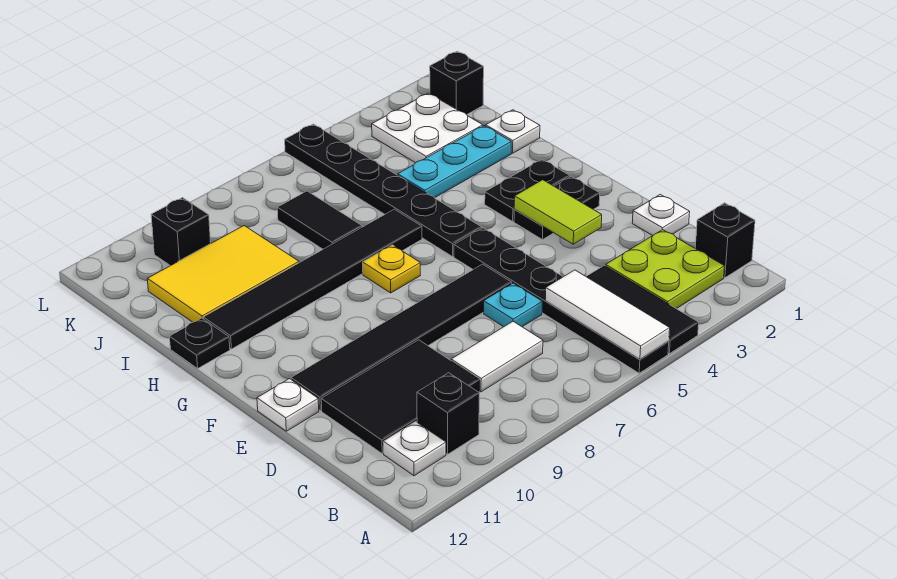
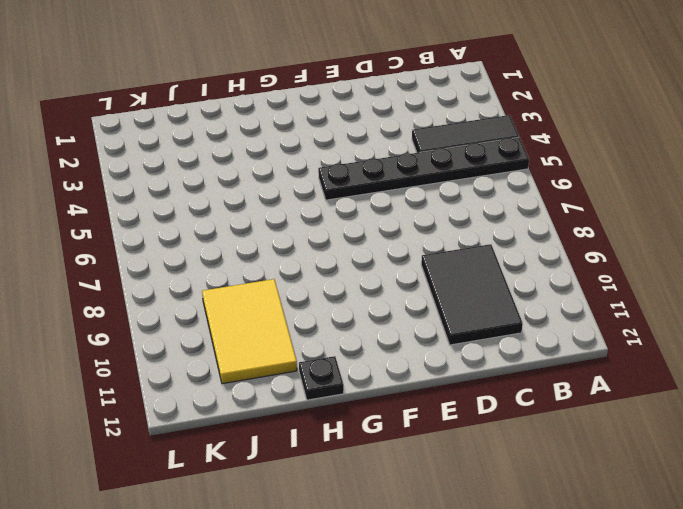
none -> black 1x1 brick [695,203,755,278]
none -> lime 2x2 plate [606,230,724,309]
none -> black 1x1 brick [417,373,479,454]

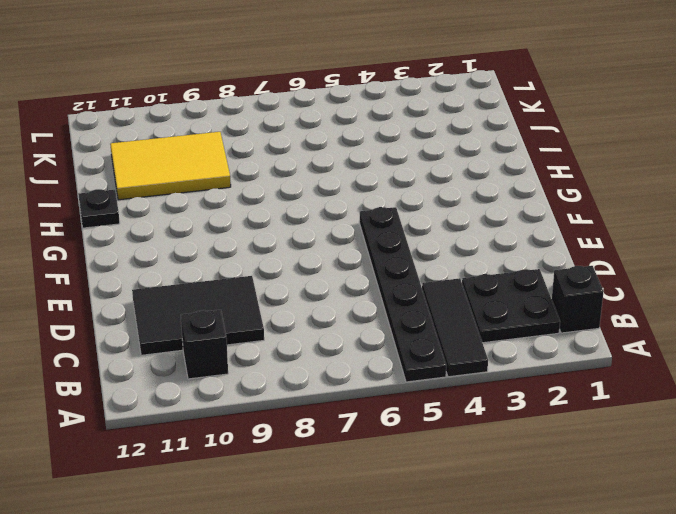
black 2x2 plate [462,269,560,343] -> lime 2x2 plate [606,230,724,309]
none -> white 1x1 plate [384,422,446,476]
none -> white 1x2 tile [451,321,543,392]
none -> white 1x1 plate [632,195,690,236]

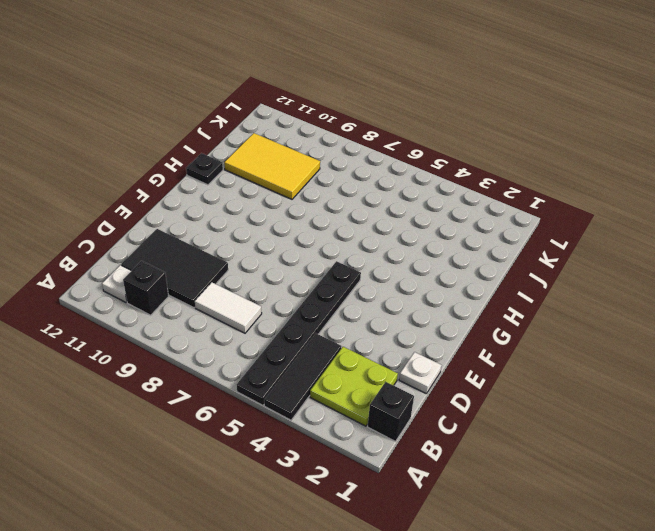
none -> cyan 1x1 plate [484,283,542,327]
none -> black 1x6 tile [291,264,512,411]
none -> white 1x1 plate [257,379,319,431]

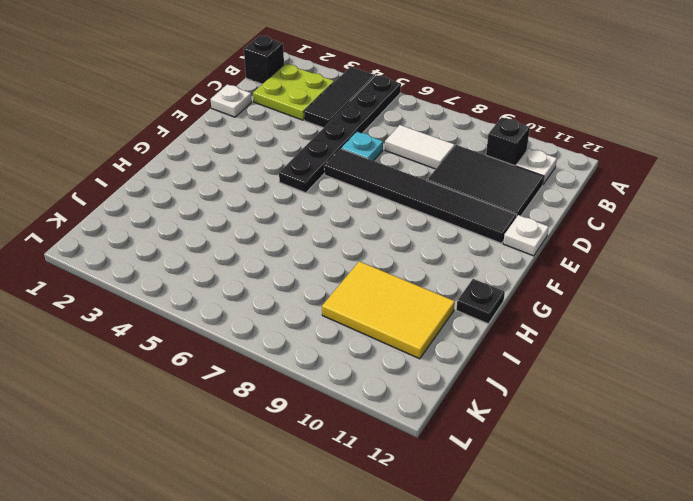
none -> black 1x2 plate [514,176,600,240]
none -> black 1x2 plate [485,159,570,221]
none -> black 1x6 plate [285,124,482,257]

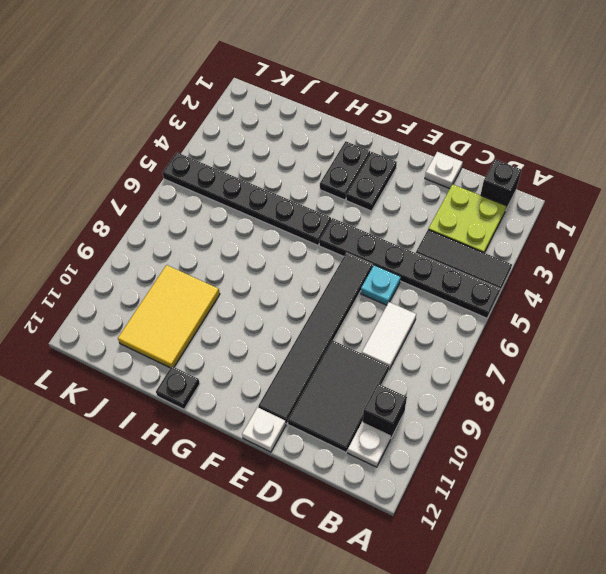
none -> yellow 1x1 plate [363,245,420,293]
none -> black 1x6 tile [203,209,422,349]
none -> white 1x1 plate [486,110,540,153]

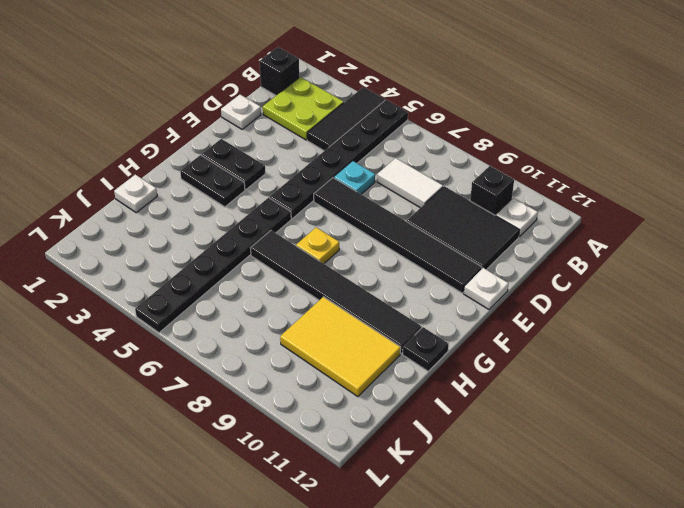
none -> cyan 1x3 plate [398,126,511,198]
none -> black 1x2 tile [277,191,362,249]
none -> white 2x2 plate [372,93,483,163]

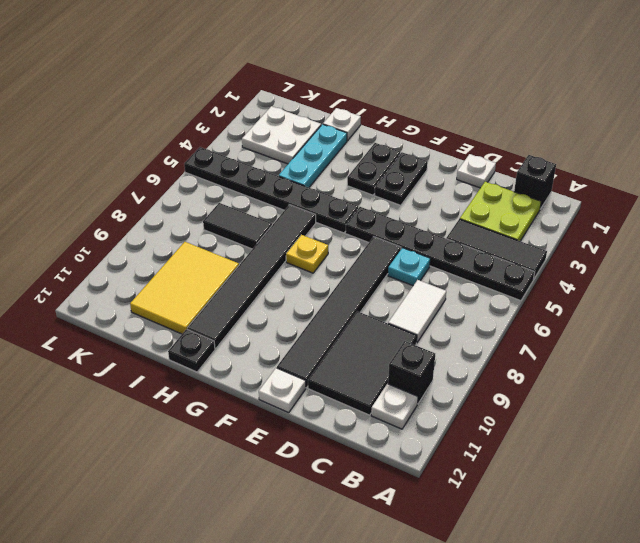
none -> black 1x1 brick [430,51,484,115]
none -> black 1x1 brick [151,198,211,266]
none -> white 1x3 tile [545,270,670,359]

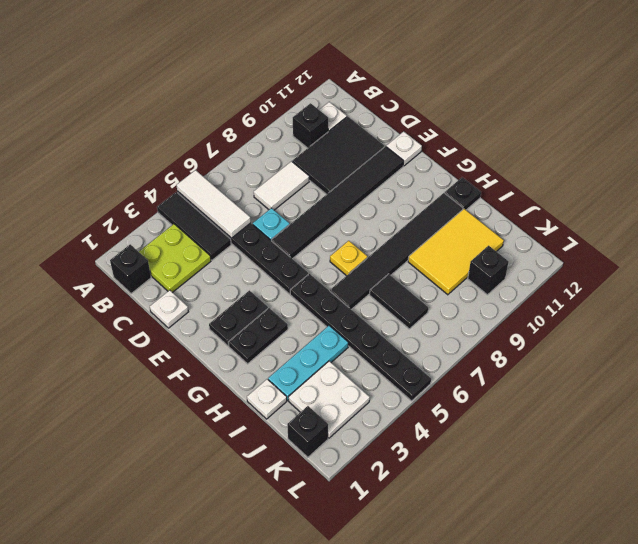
none -> lime 1x2 tile [514,180,602,244]

